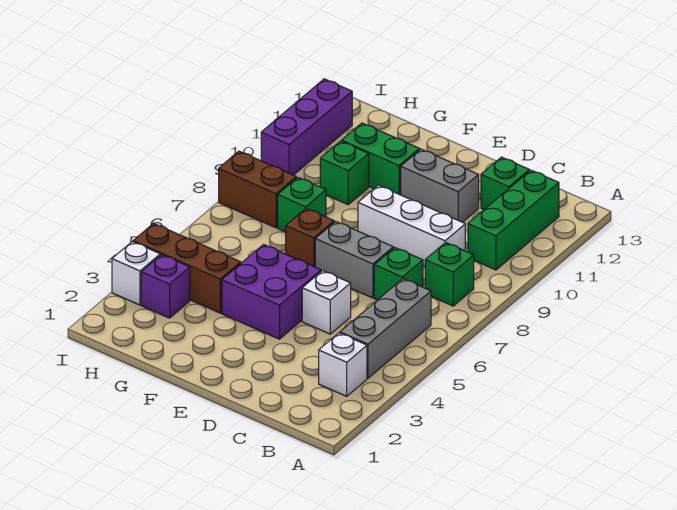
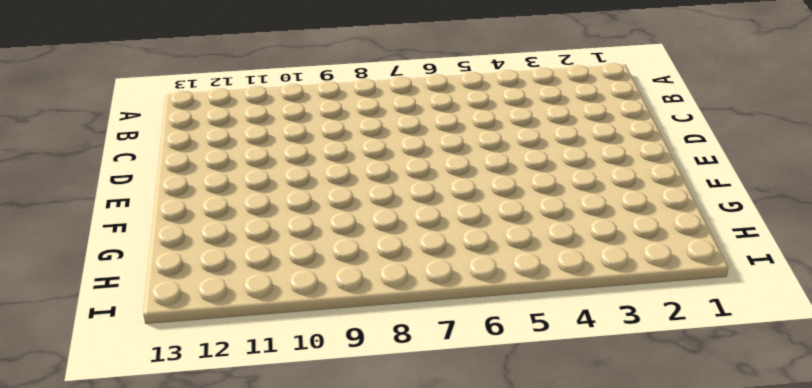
none -> white 1x1 brick [319,333,367,396]
none -> grey 1x3 brick [340,279,431,378]
none -> green 1x1 brick [425,242,474,306]

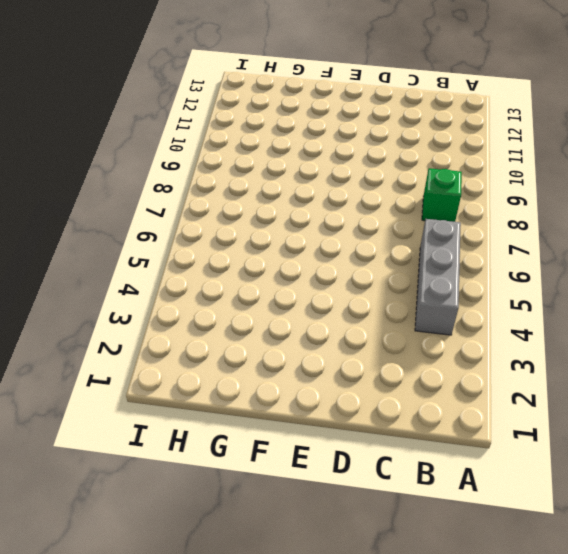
none -> white 1x1 brick [319,333,367,396]
none -> green 1x3 brick [468,170,559,270]
none -> green 1x1 brick [374,248,423,300]

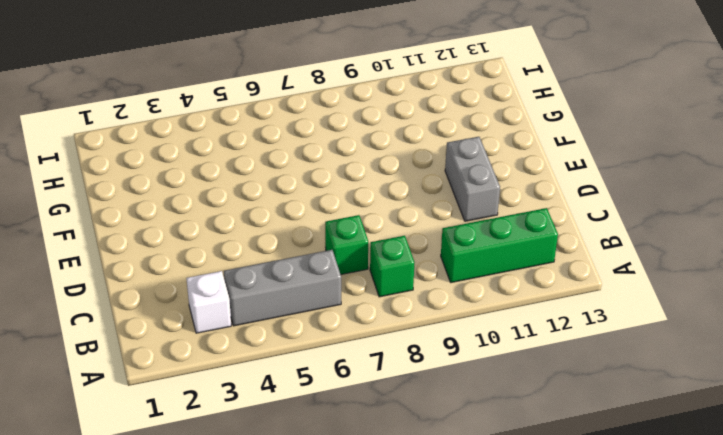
none -> white 1x3 brick [358,185,465,266]
none -> green 1x1 brick [481,157,529,210]
none -> white 1x1 brick [302,271,351,334]

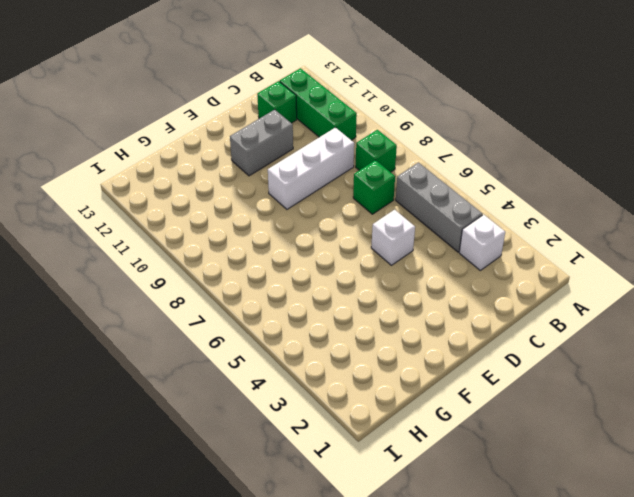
none -> grey 1x2 brick [315,221,393,298]
none -> purple 2x2 brick [222,245,321,339]
none -> brown 1x1 brick [286,208,334,267]

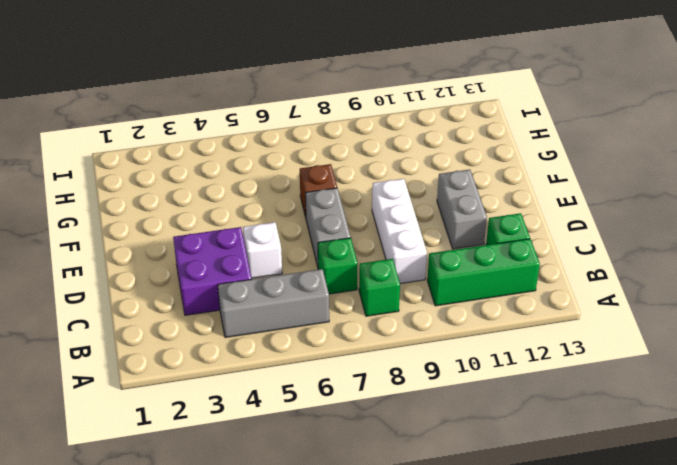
purple 2x2 brick [173,227,252,315] -> purple 2x2 brick moved to [222,245,321,339]
none -> white 1x1 brick [319,333,367,396]
none -> green 1x2 brick [342,123,420,195]
none -> brown 1x3 brick [133,223,241,313]

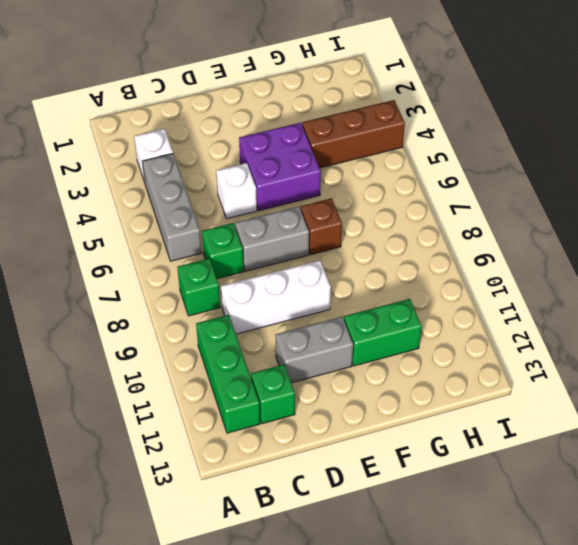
none -> green 1x1 brick [278,177,326,232]
none -> green 1x1 brick [320,141,369,204]
none -> purple 1x1 brick [141,255,190,318]

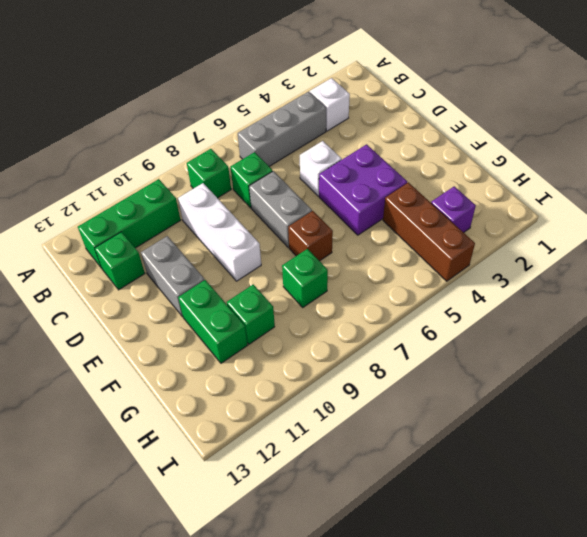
none -> brown 1x2 brick [219,151,296,228]
none -> white 1x1 brick [112,242,160,305]
none -> purple 1x3 brick [261,79,352,175]

